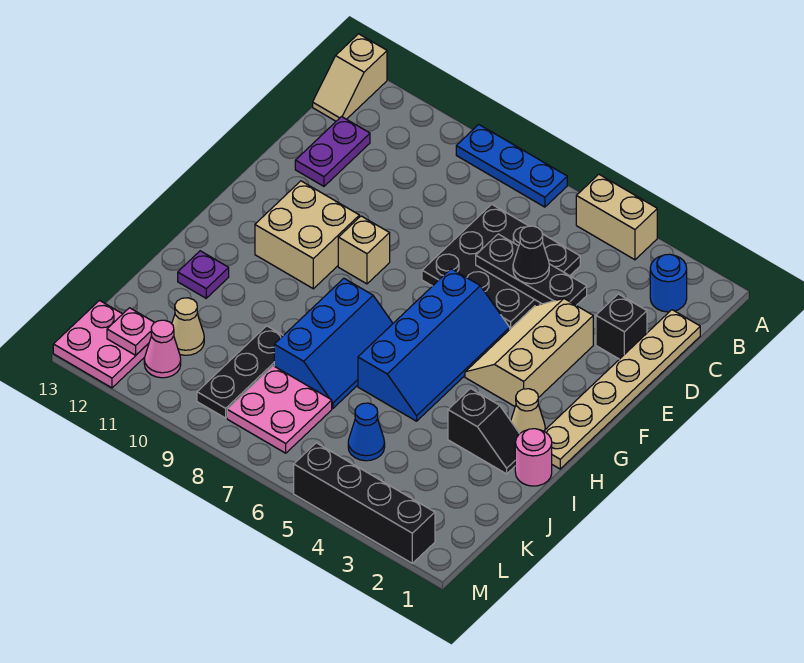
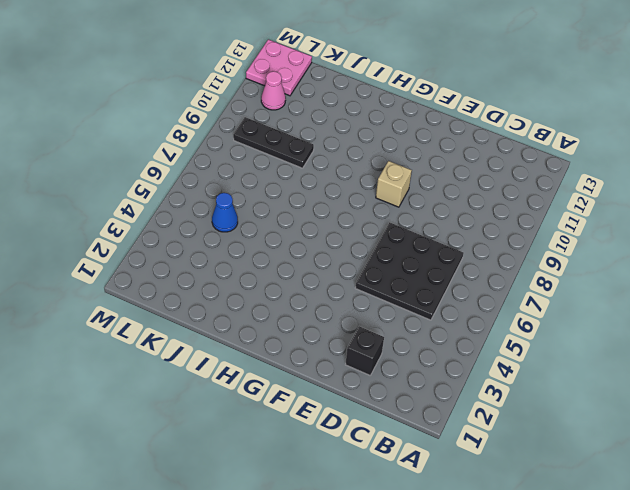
none -> tan 1x2 brick [576,174,657,260]
none -> blue 1x3 plate [456,125,567,207]
none -> tan 1x2 slope [313,34,387,121]

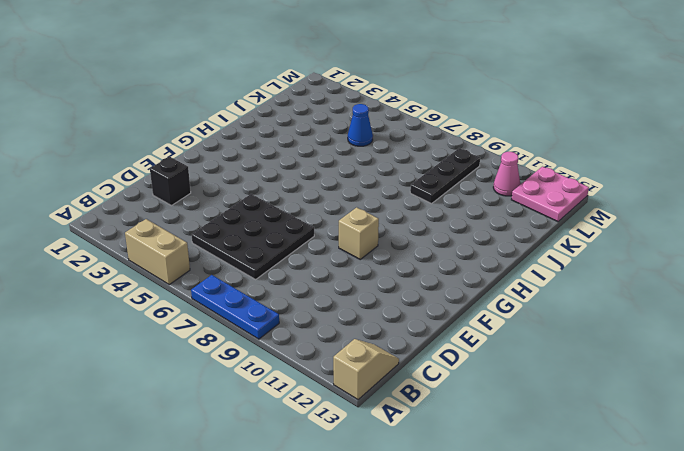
none -> blue 1x1 round brick [650,254,687,312]
none -> tan 1x6 plate [544,310,700,469]
none -> purple 1x2 plate [295,117,370,186]

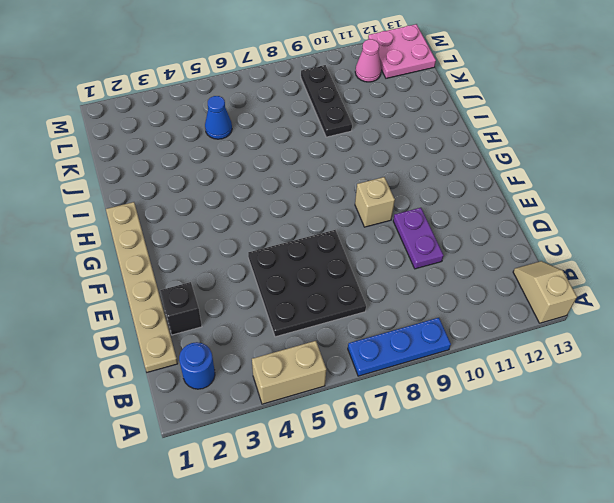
purple 1x2 plate [393,208,444,269] -> purple 1x2 plate moved to [295,117,370,186]
none -> tan 2x3 slope [465,299,593,406]
none -> blue 2x4 slope [358,269,510,421]
none -> tan 2x2 brick [255,181,359,289]

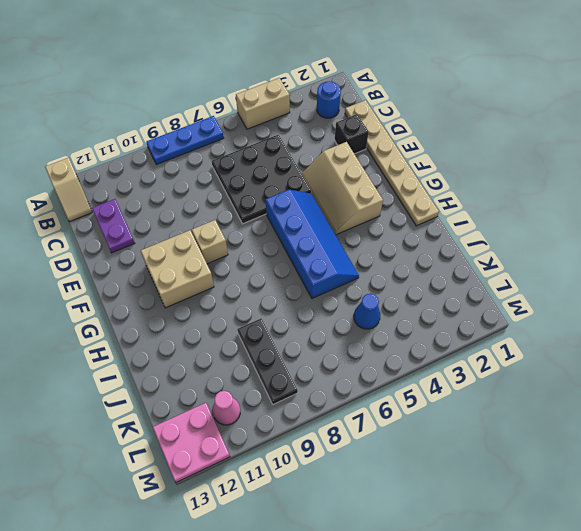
none -> tan 1x1 cone [511,389,545,434]
none -> blue 2x3 slope [274,278,393,408]
none -> pink 1x1 round brick [515,429,552,486]

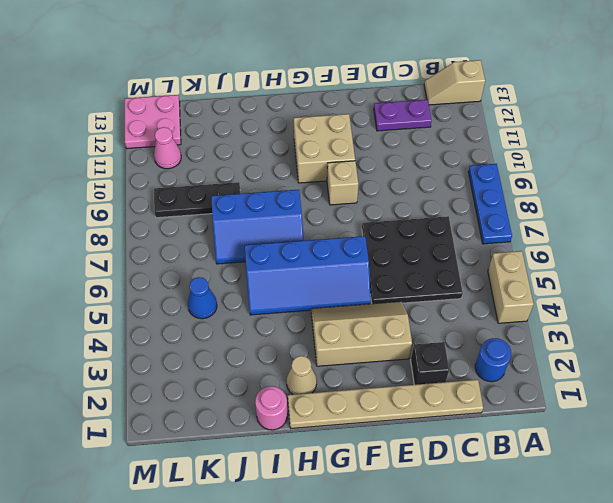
none -> black 1x2 slope [448,389,519,474]
none -> purple 1x1 plate [178,251,229,298]
none -> pink 2x2 plate [227,366,332,453]

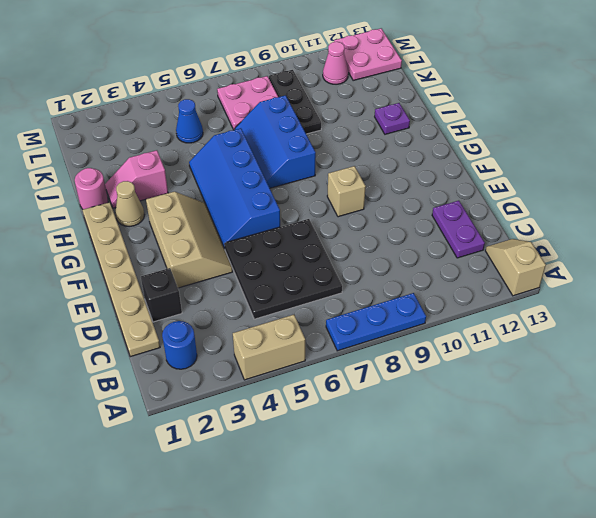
pink 1x2 slope [105,150,168,208] -> black 1x2 slope [448,389,519,474]
none -> tan 2x2 brick [255,181,359,289]
none -> tan 1x1 cone [172,298,204,355]
none -> black 1x4 brick [294,443,435,563]

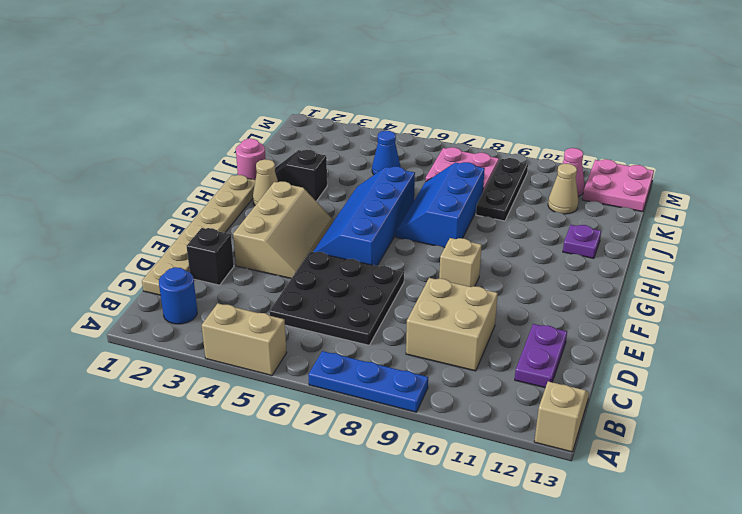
tan 2x2 brick [406,278,498,371] -> tan 2x2 brick moved to [255,181,359,289]
none -> black 1x4 brick [294,443,435,563]
none -> black 1x3 plate [476,234,587,305]
none -> pink 1x1 plate [107,308,155,355]

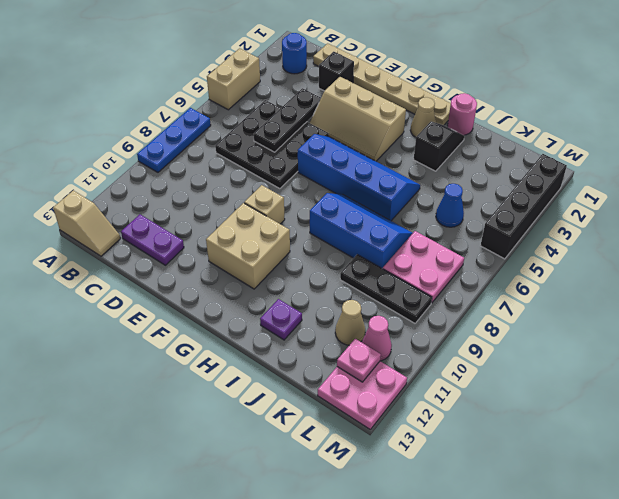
none -> black 1x1 cone [513,226,549,284]

